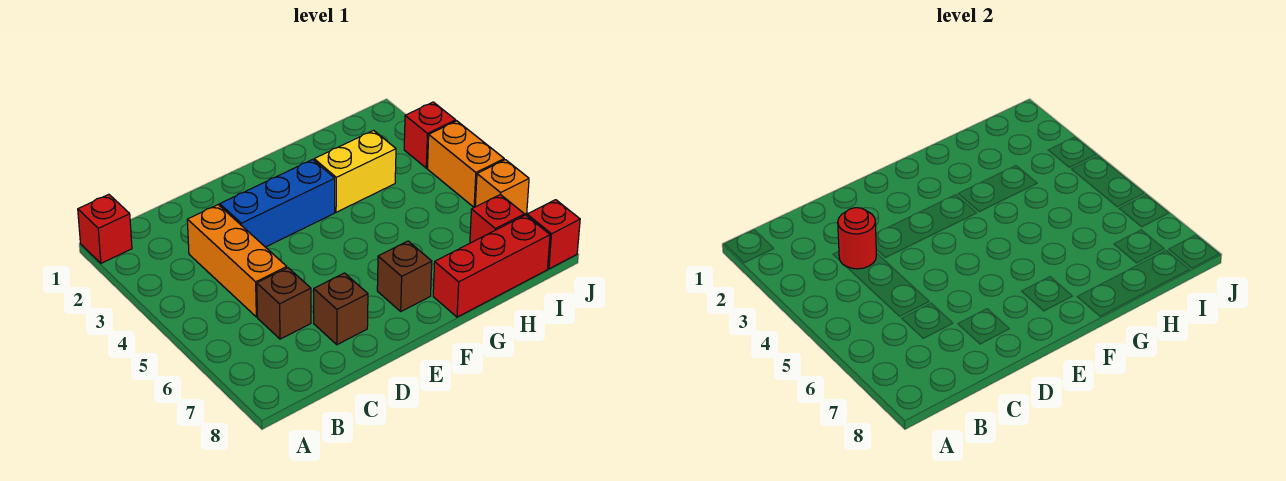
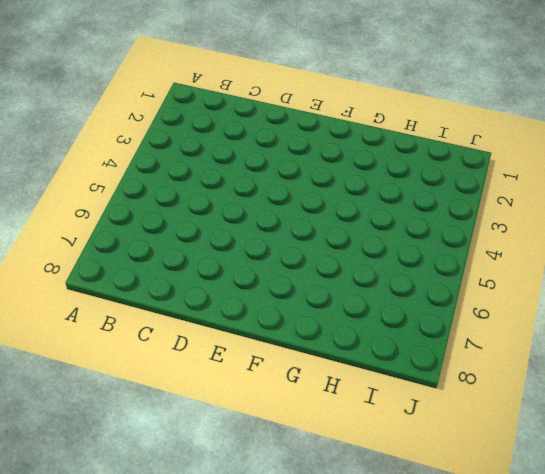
none -> red 1x1 brick [78,194,132,263]
none -> orange 1x3 brick [187,205,287,317]
none -> brown 1x1 brick [257,268,311,339]

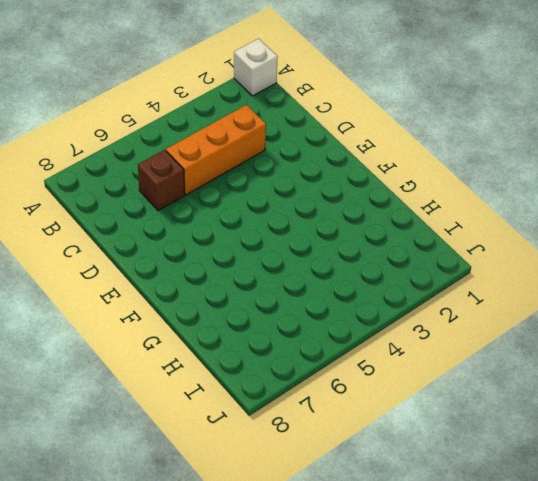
white 1x1 brick [234,39,278,96] -> red 1x1 brick [78,194,132,263]
none -> blue 1x3 brick [220,159,335,247]
none -> brown 1x1 brick [314,273,368,345]
none -> brown 1x1 brick [377,241,432,311]

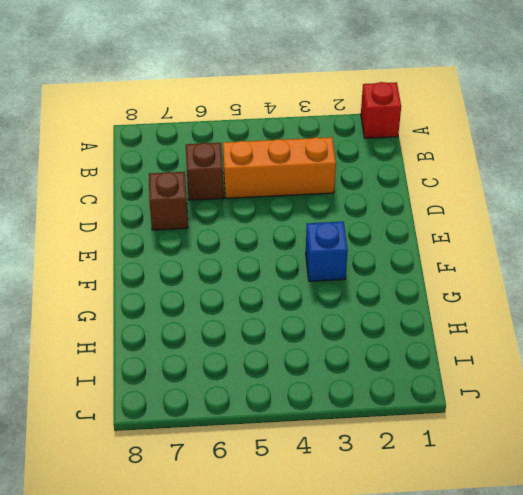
blue 1x1 brick [306,222,348,281] -> blue 1x3 brick [220,159,335,247]
none -> brown 1x1 brick [377,241,432,311]
none -> yellow 1x2 brick [314,130,396,212]
none -> red 1x3 brick [433,215,550,317]

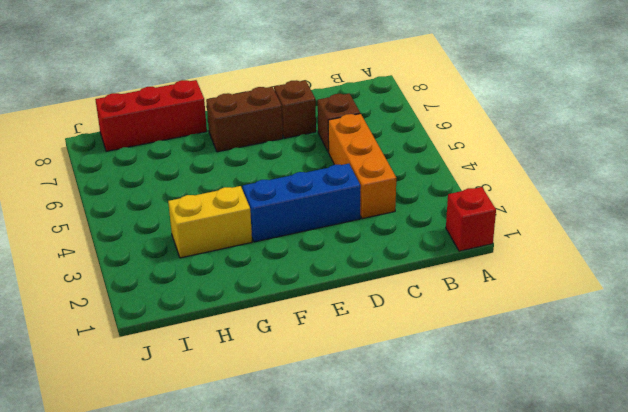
brown 1x2 brick [206,87,283,152] -> brown 1x1 brick [377,241,432,311]
none -> red 1x1 brick [470,194,524,243]
none -> red 1x1 brick [404,102,456,168]
none -> orange 1x2 brick [428,121,504,207]

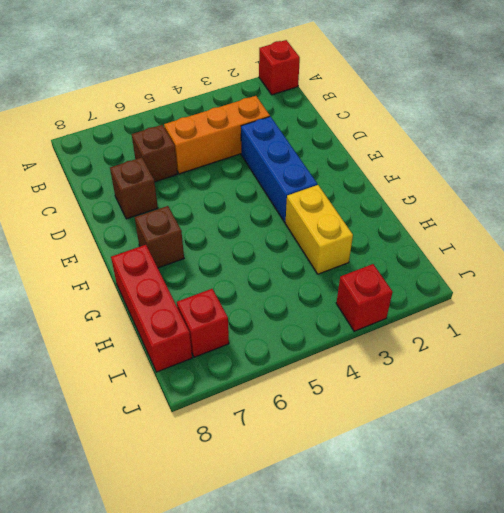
none -> orange 1x2 brick [428,121,504,207]
none -> orange 1x1 brick [475,160,529,215]
none -> red 1x1 brick [527,200,580,269]

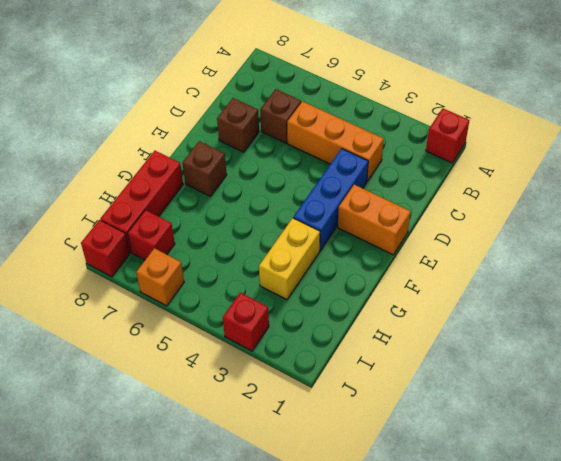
orange 1x2 brick [338,185,411,255] -> orange 1x2 brick moved to [428,121,504,207]
none -> red 1x1 round brick [838,208,876,269]

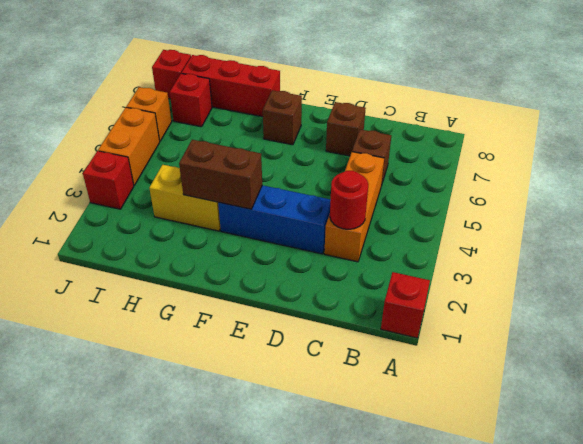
brown 1x2 brick [179,140,262,209] -> none

